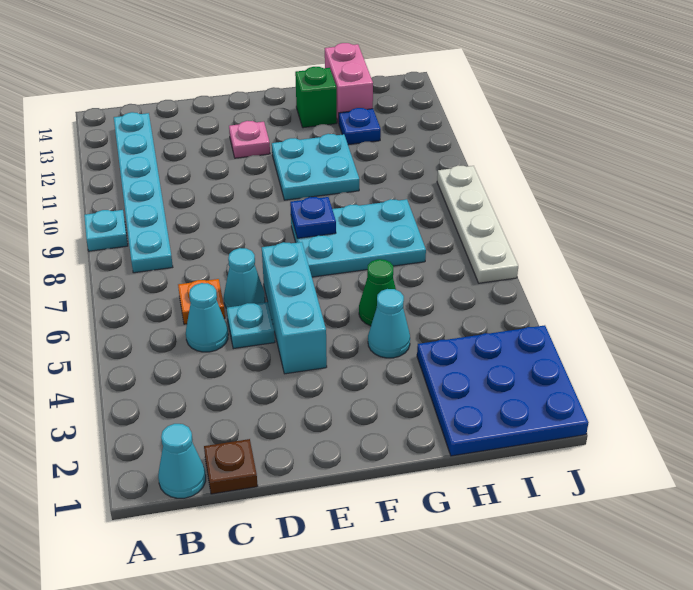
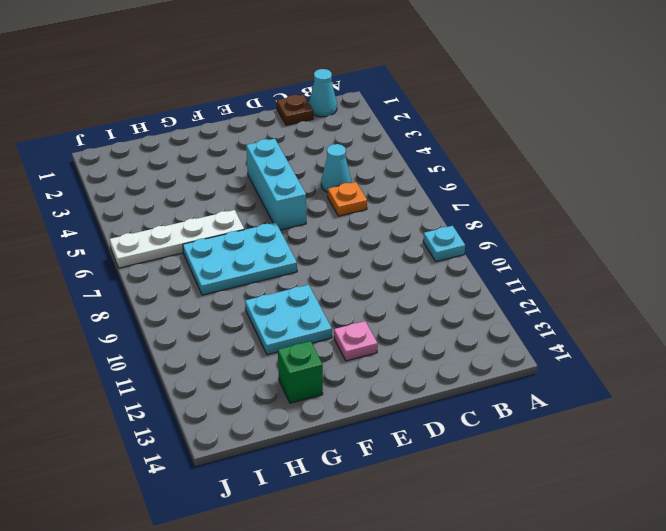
white 1x4 plate [110,210,244,268] -> white 1x4 plate turned to [437,165,518,283]
none -> cyan 1x6 plate [114,112,173,273]
none -> cyan 1x1 plate [227,302,275,349]
none -> cyan 1x1 cone [224,248,265,308]

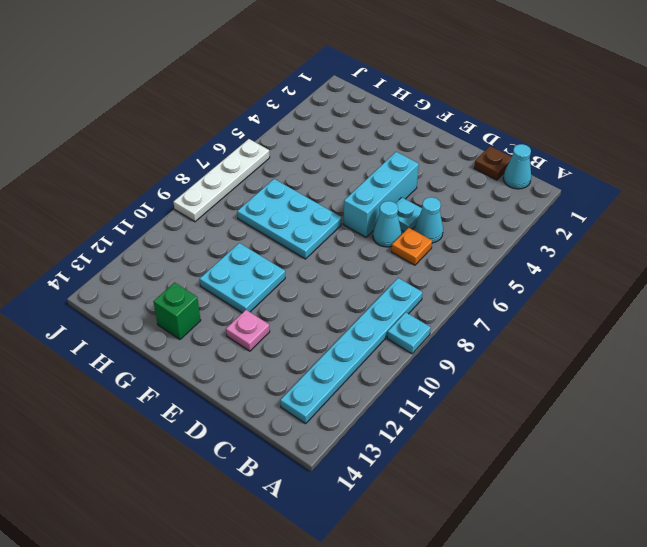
none -> cyan 1x1 cone [368,289,410,358]
none -> green 1x1 cone [359,259,396,326]
none -> blue 3x3 plate [417,325,589,456]

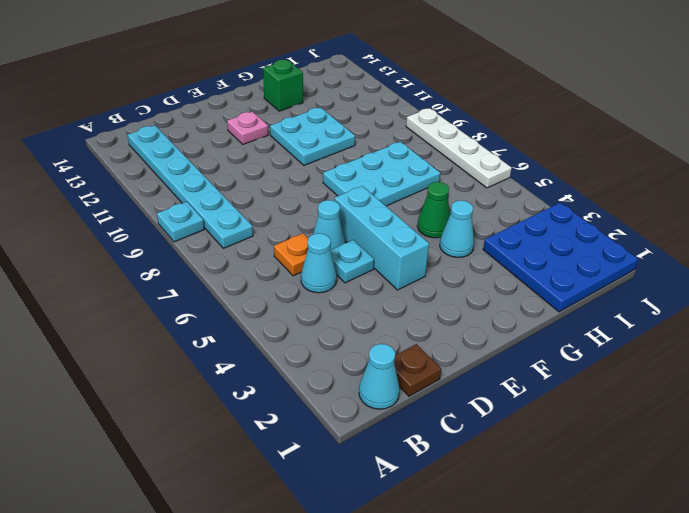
none -> blue 1x1 plate [339,108,381,145]
none -> pink 1x2 brick [325,43,373,123]
none -> blue 1x1 plate [290,197,336,239]

